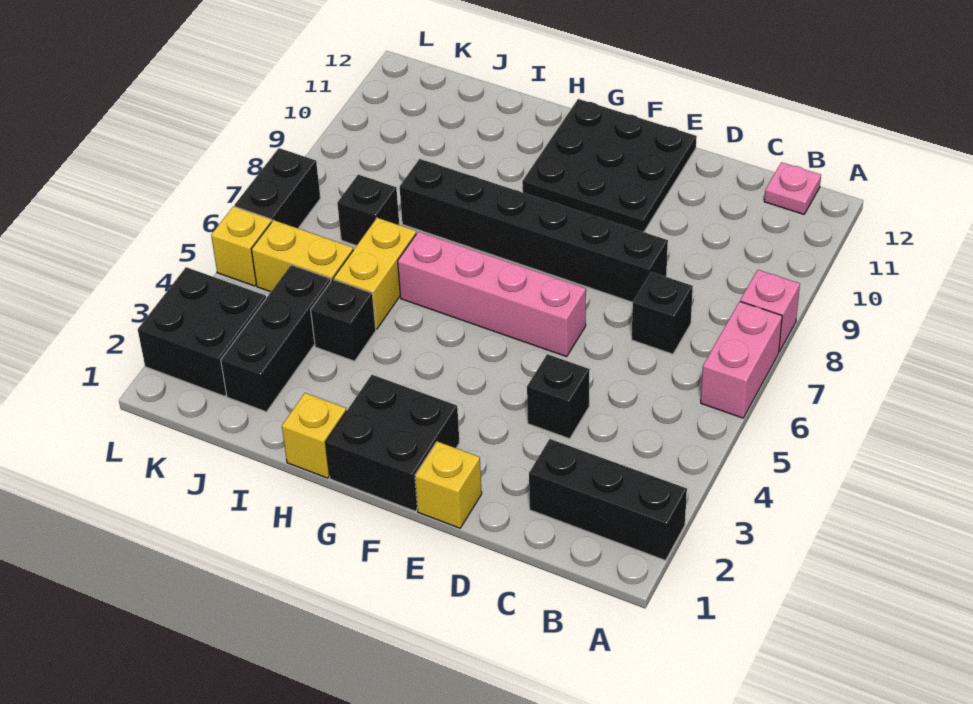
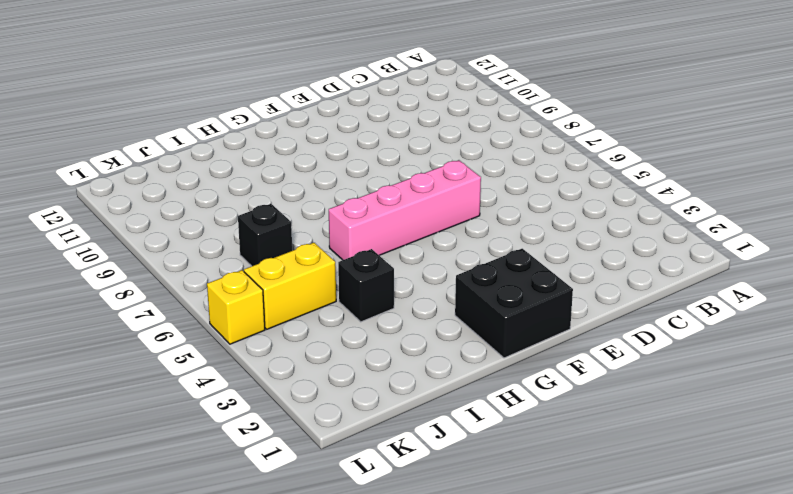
none -> black 1x3 brick [529,439,687,560]
none -> pink 1x2 brick [701,302,782,418]
none -> pink 1x1 brick [740,270,800,352]

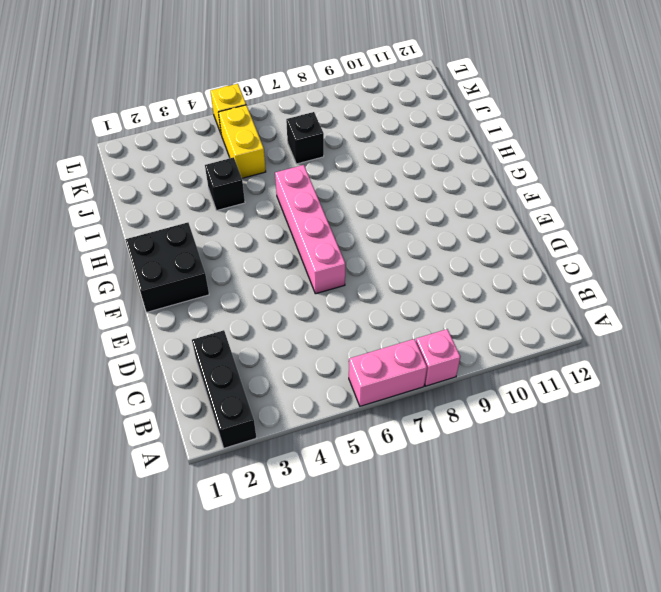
none -> pink 1x1 plate [764,162,821,214]
none -> black 1x1 brick [632,272,693,354]
none -> black 1x1 brick [527,354,590,439]

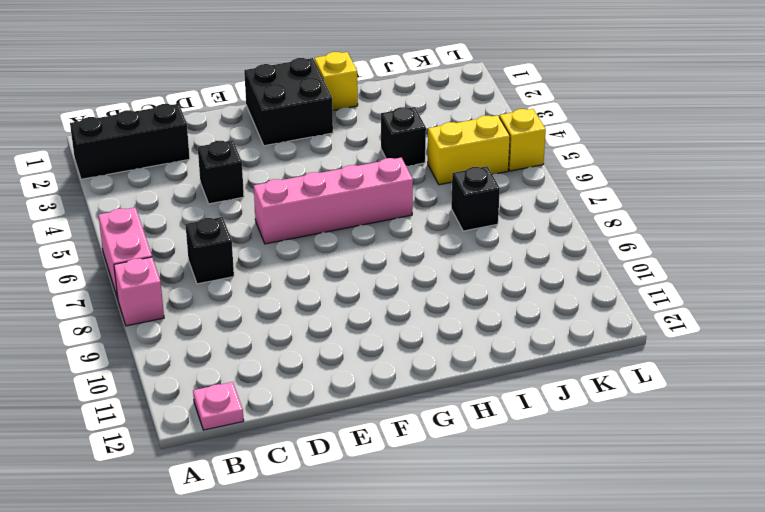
none -> black 1x6 brick [400,159,668,302]
none -> yellow 1x1 brick [415,441,482,528]
none -> black 3x3 plate [522,99,697,232]

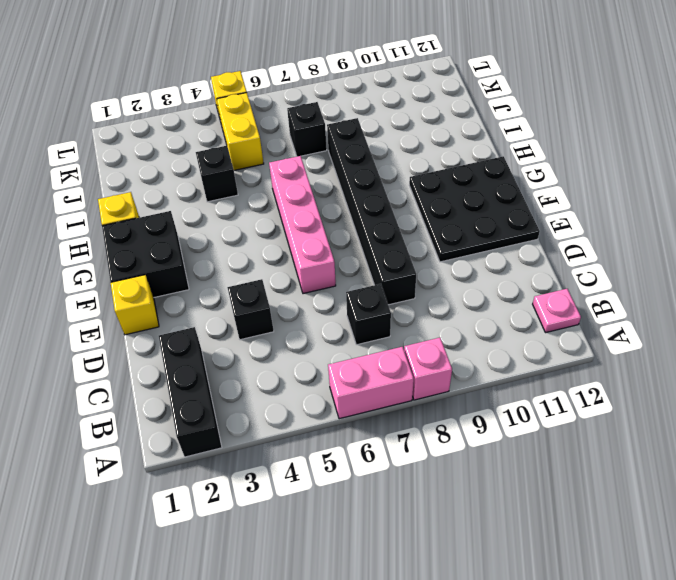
none -> yellow 1x2 brick [334,218,416,329]
none -> black 1x3 brick [221,265,331,412]
none -> black 2x2 brick [138,267,266,396]

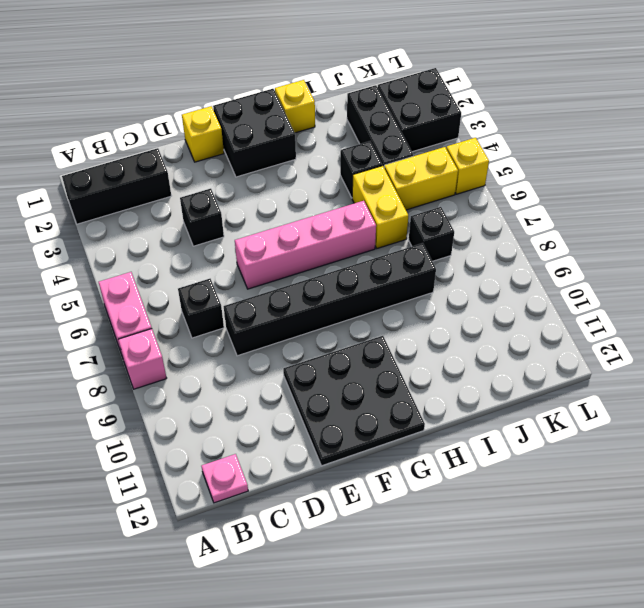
none -> black 1x2 brick [235,148,320,228]

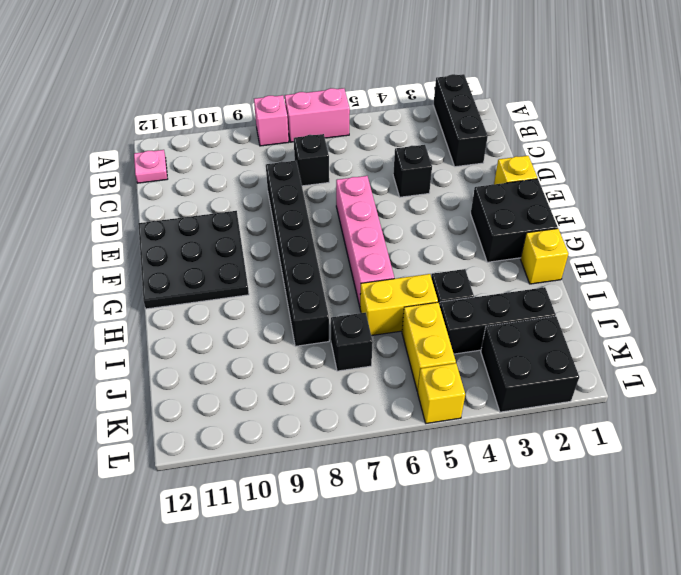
none -> black 1x2 brick [235,148,320,228]

